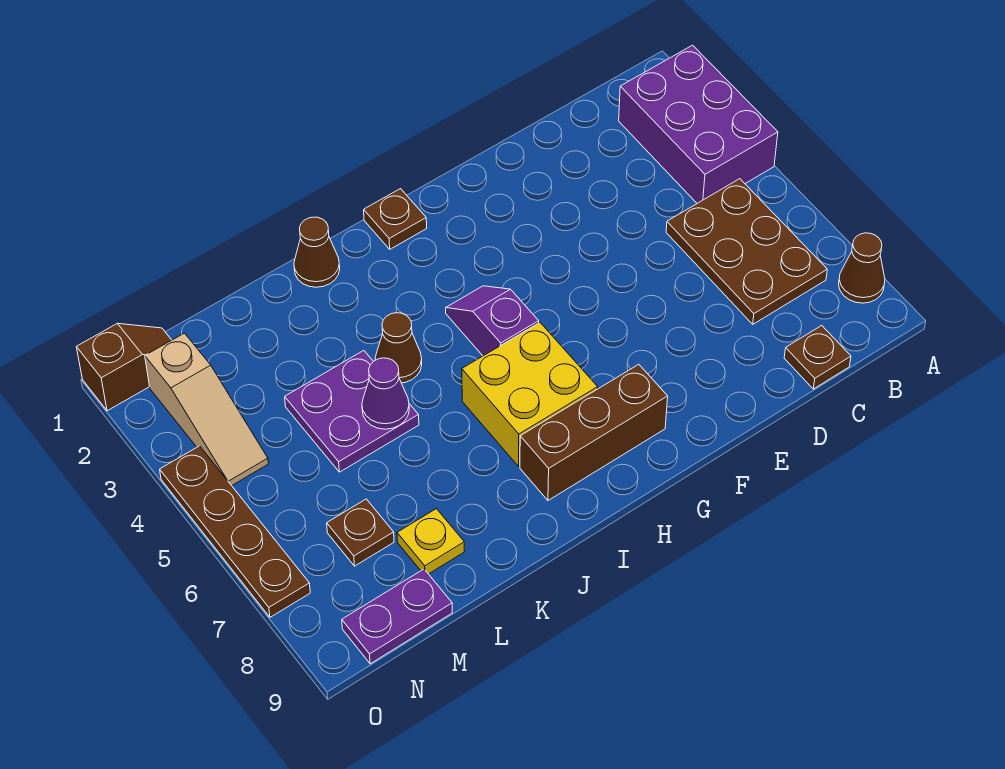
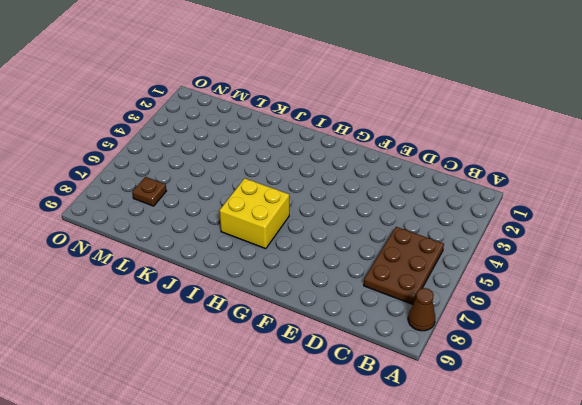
none -> purple 2x3 brick [619,45,778,203]
none -> brown 1x1 plate [784,326,851,389]
none -> brown 1x3 brick [520,364,668,500]

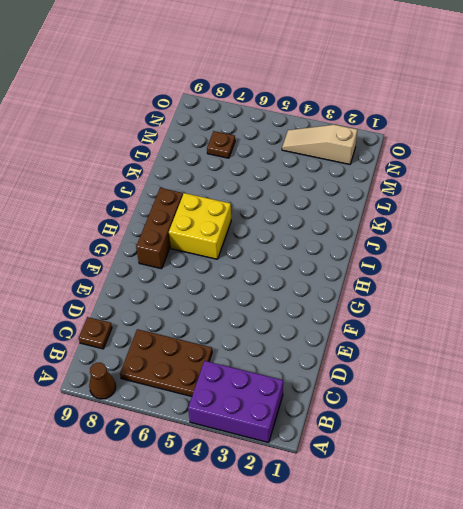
none -> brown 1x1 plate [364,189,427,249]
none -> purple 1x2 slope [446,286,539,356]
none -> brown 1x1 cone [294,217,340,287]

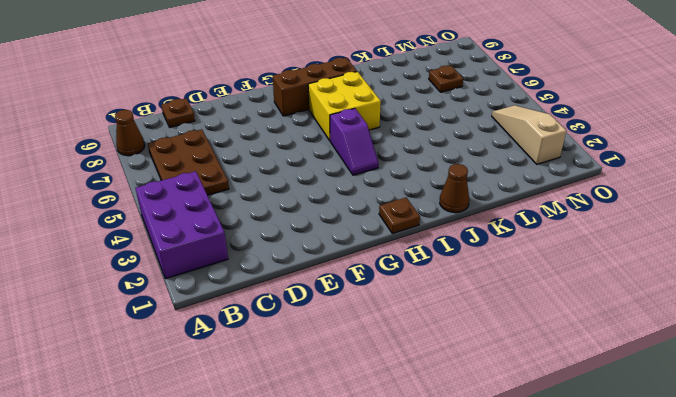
none -> brown 1x1 cone [375,313,422,383]
none -> purple 2x2 plate [285,351,419,472]
none -> yellow 1x1 plate [397,509,465,574]

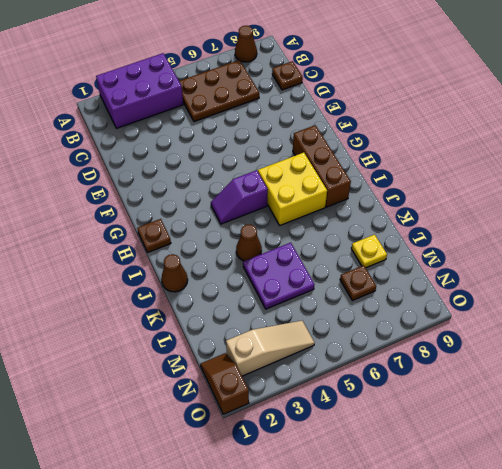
none -> purple 1x2 plate [342,569,452,664]
none -> brown 1x4 plate [160,446,310,617]
none -> purple 1x1 cone [362,358,409,429]

